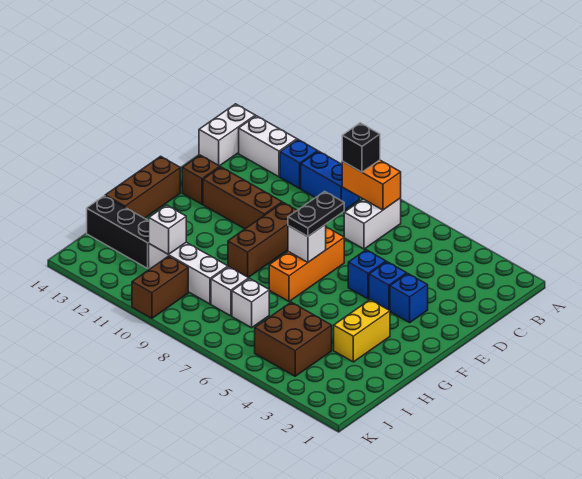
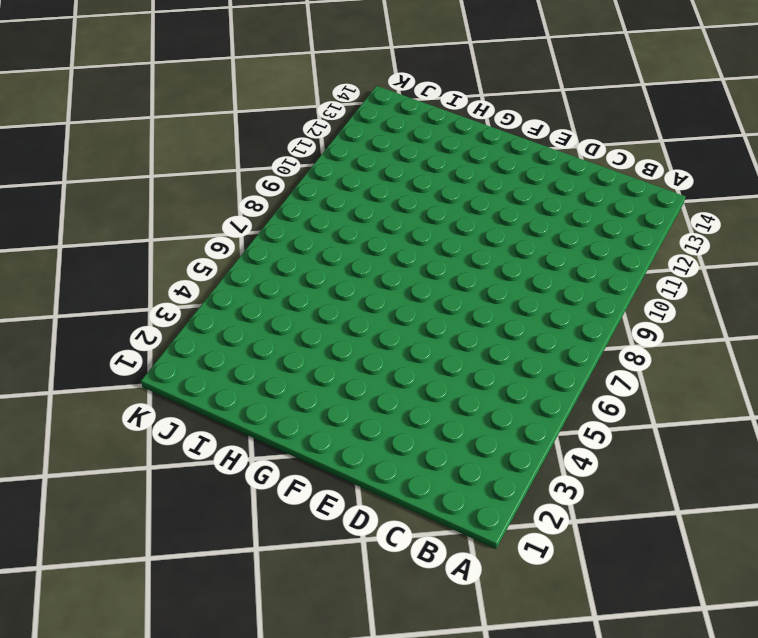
none -> white 1x2 brick [344,198,401,249]
none -> blue 1x2 brick [301,151,359,210]
none -> blue 1x1 brick [280,140,318,189]

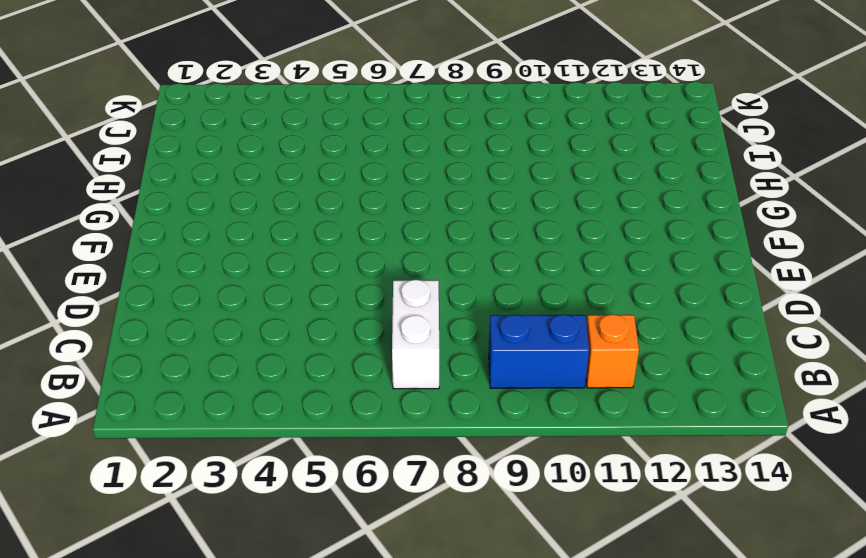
orange 1x1 brick [586,314,639,388] -> blue 1x1 brick [280,140,318,189]
none -> white 1x2 brick [239,116,297,177]
none -> white 1x2 brick [199,104,255,166]
none -> blue 1x1 brick [390,274,428,323]

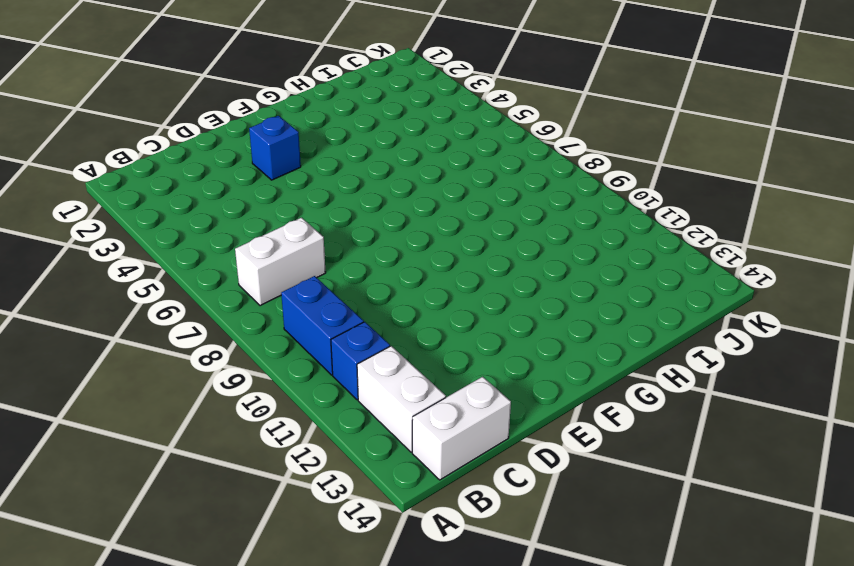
none -> blue 1x1 brick [369,262,407,311]
none -> blue 1x1 brick [348,250,386,299]
none -> orange 1x3 brick [269,227,344,301]

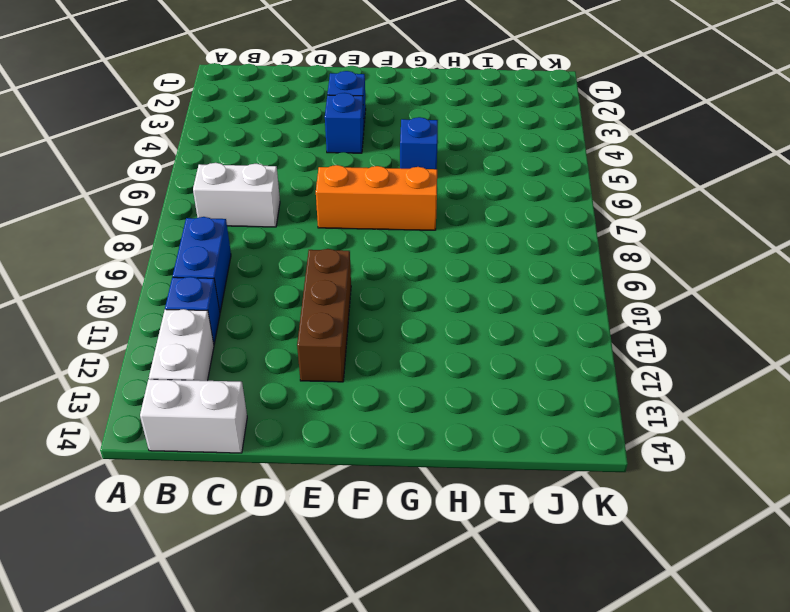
blue 1x1 brick [400,117,438,169] -> blue 1x1 brick moved to [348,250,386,299]
none -> brown 1x3 brick [228,203,297,278]
none -> brown 1x1 brick [182,155,220,204]
none -> brown 1x3 brick [105,156,180,218]

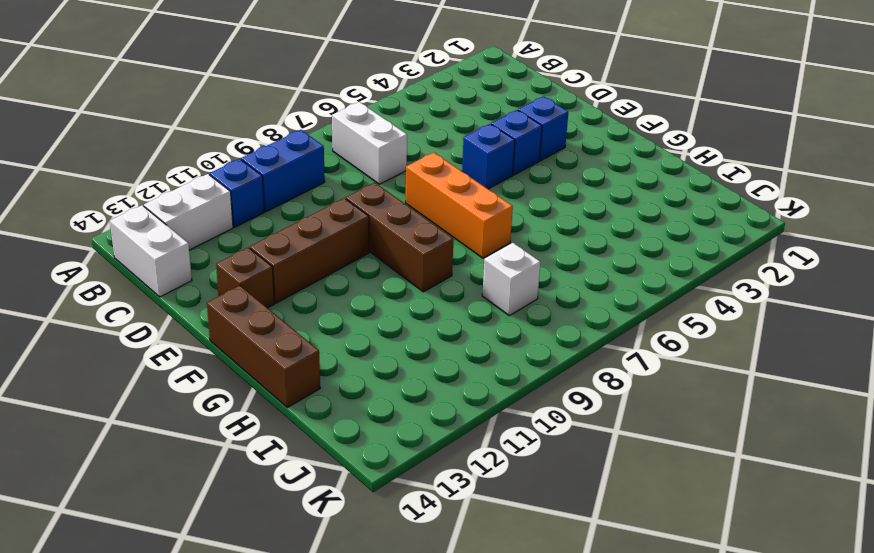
none -> yellow 1x2 brick [334,300,390,362]
none -> brown 2x2 brick [255,302,332,376]
none -> white 1x1 brick [232,279,269,328]

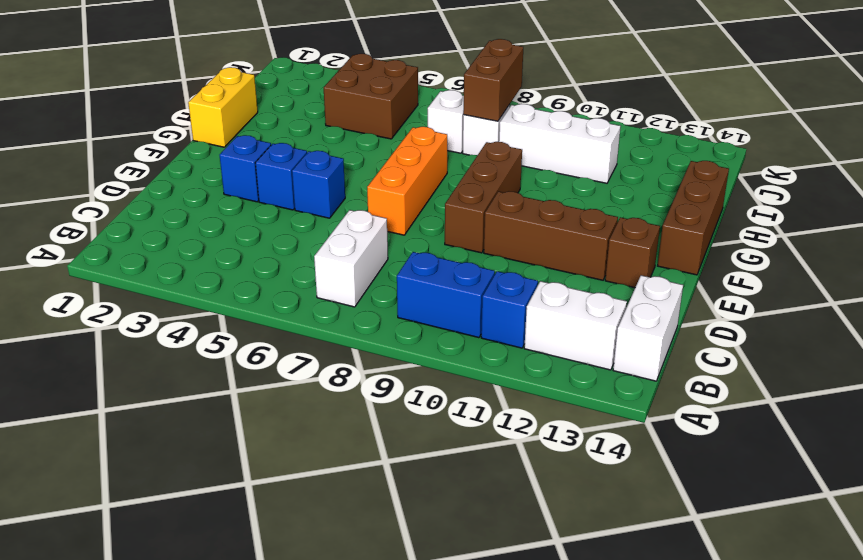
yellow 1x2 brick [188,67,258,147] -> yellow 1x2 brick moved to [334,300,390,362]
brown 1x2 brick [463,39,523,121] -> brown 1x2 brick moved to [132,256,188,318]
none -> black 1x3 brick [87,196,149,268]
none -> orange 1x2 brick [342,160,401,210]
none -> white 1x1 brick [288,224,326,262]

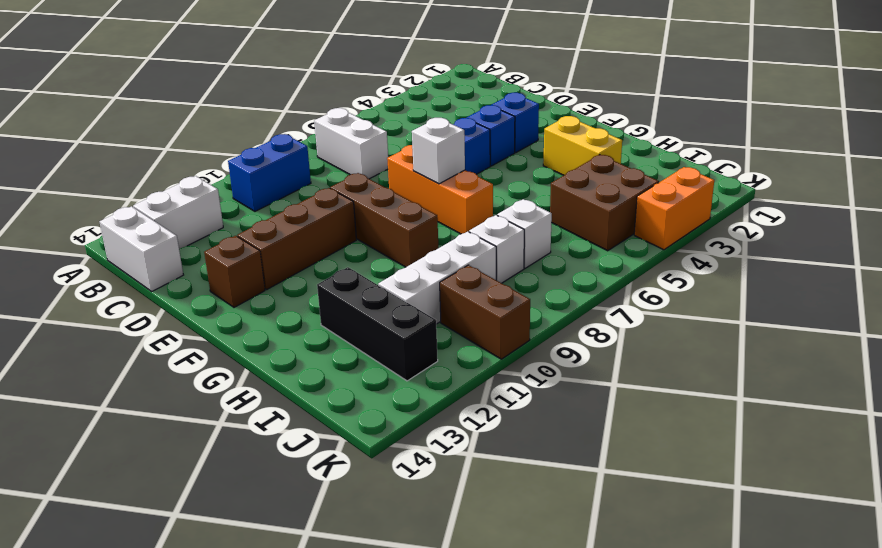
black 1x3 brick [317,267,438,381] -> black 1x3 brick turned to [87,196,149,268]
orange 1x2 brick [634,167,714,250] -> orange 1x2 brick moved to [342,160,401,210]
none -> blue 1x1 brick [280,140,318,189]
none -> brown 1x3 brick [105,156,180,218]
none -> white 1x1 brick [149,205,186,255]

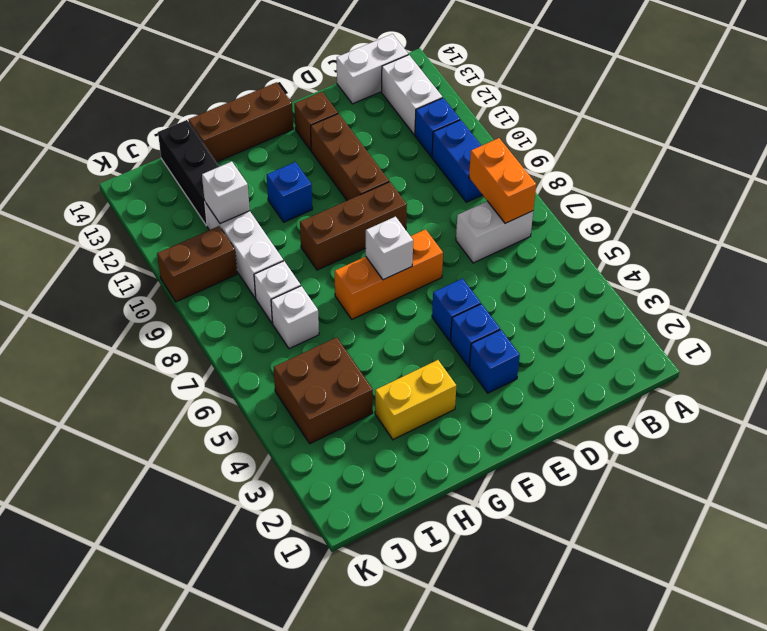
blue 1x1 brick [267,162,312,222] -> none
none -> black 1x1 brick [342,123,380,172]
none -> black 1x2 plate [288,191,344,236]

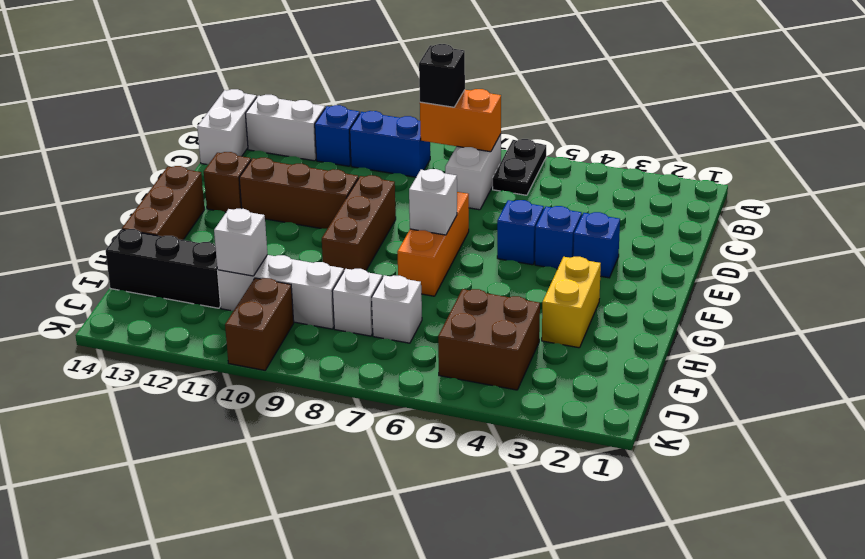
black 1x2 plate [493,139,546,195] -> black 1x2 plate moved to [288,191,344,236]

